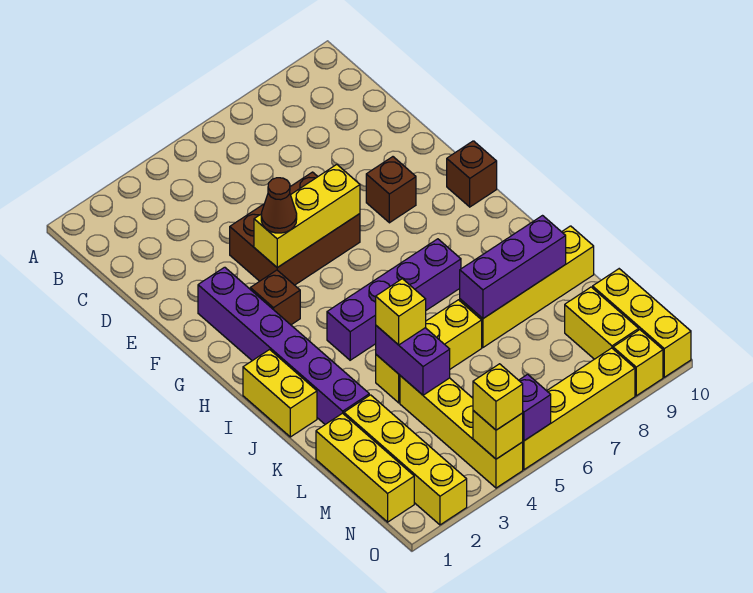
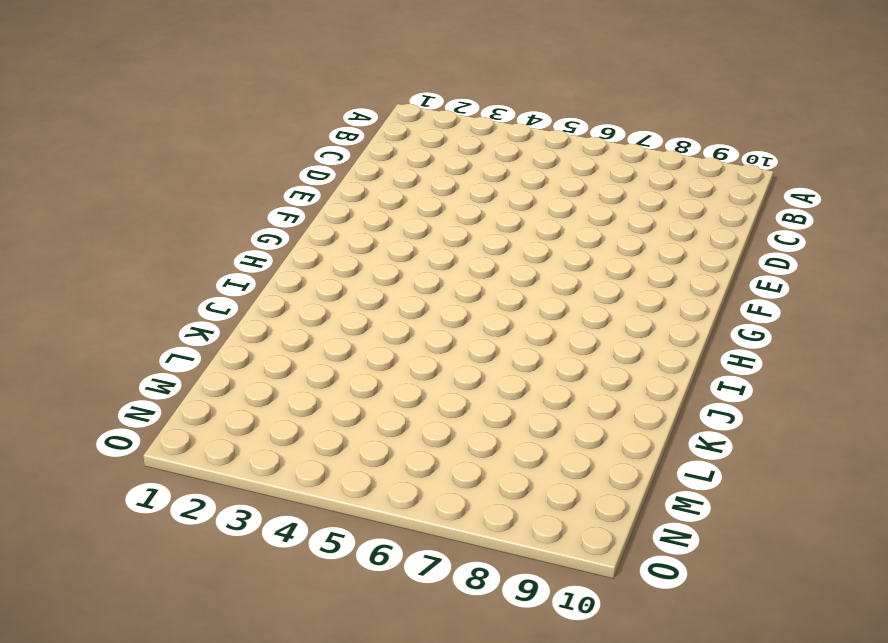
none -> brown 2x3 brick [230,172,360,285]
none -> purple 1x6 brick [198,267,369,424]
none -> brown 1x1 brick [366,157,416,223]

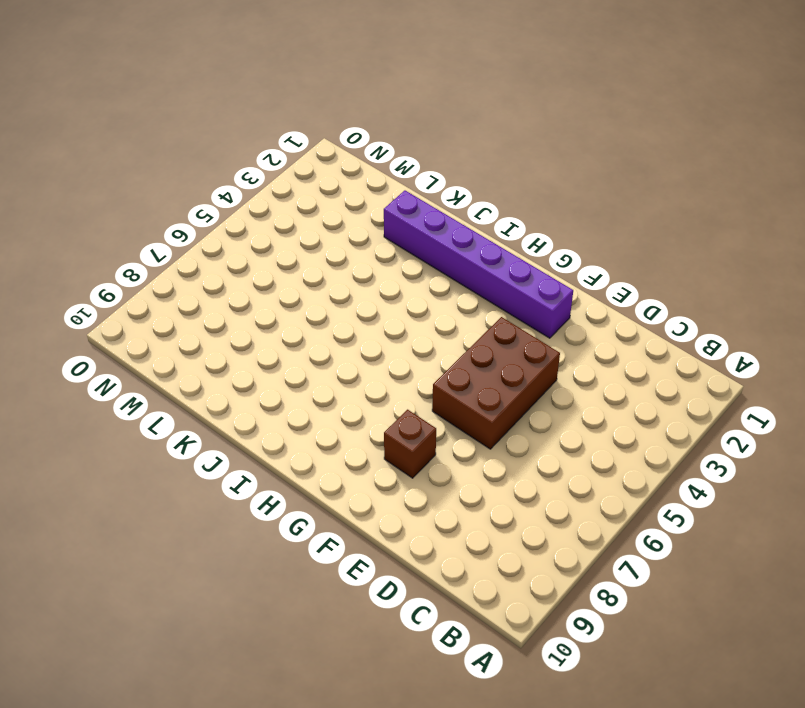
none -> brown 1x1 brick [250,270,300,325]
none -> brown 1x1 brick [447,141,497,207]
none -> yellow 1x2 brick [243,350,317,437]

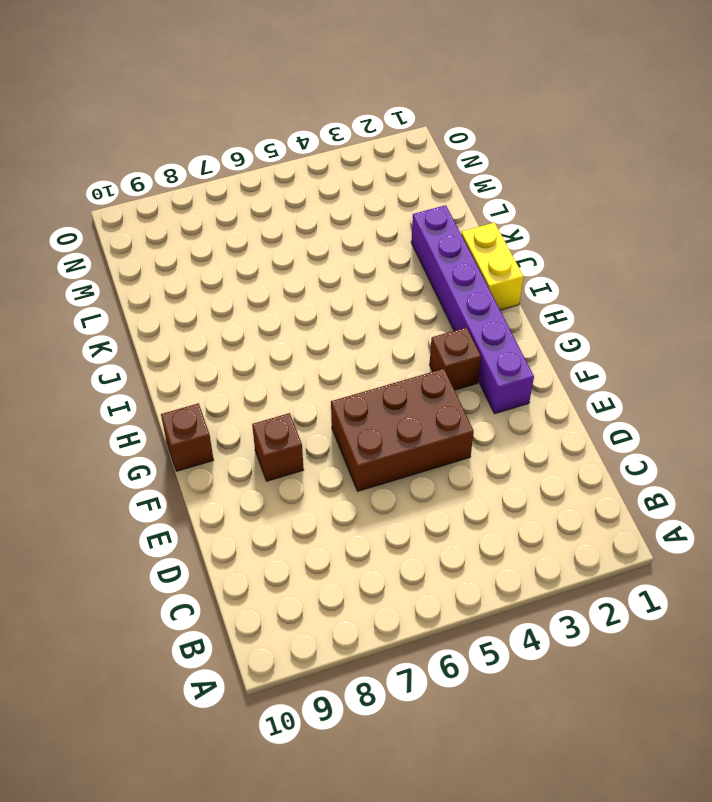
none -> purple 1x4 brick [327,239,461,360]
none -> yellow 1x3 brick [376,300,482,403]
none -> yellow 1x4 brick [460,226,594,347]

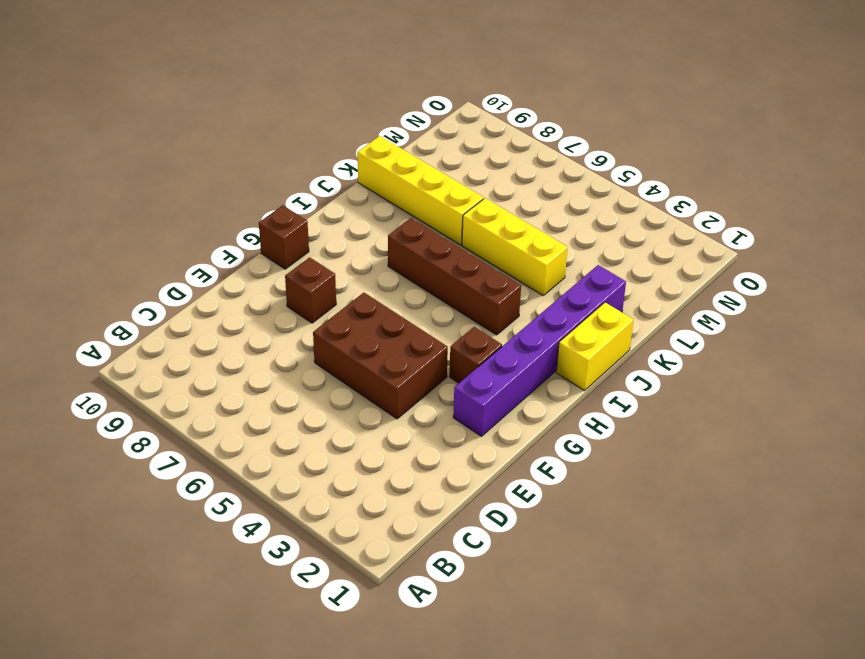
brown 1x4 brick [388,218,521,335] -> purple 1x4 brick [327,239,461,360]
none -> yellow 1x3 brick [316,413,414,522]
none -> yellow 1x4 brick [344,395,467,525]
none -> yellow 1x4 brick [400,376,523,488]

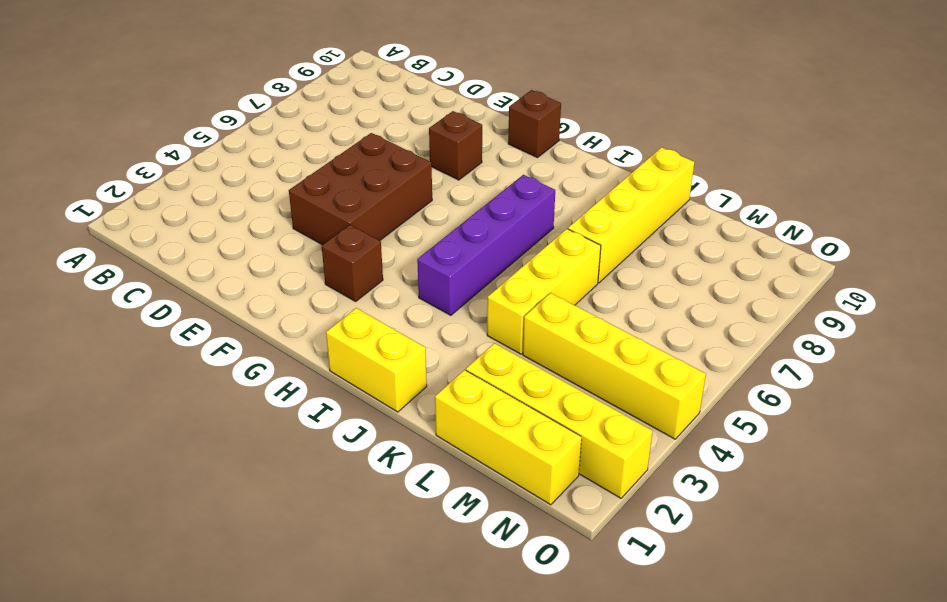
none -> purple 1x6 brick [198,267,369,424]
none -> yellow 1x2 brick [565,287,639,359]
none -> yellow 1x3 brick [593,269,691,377]

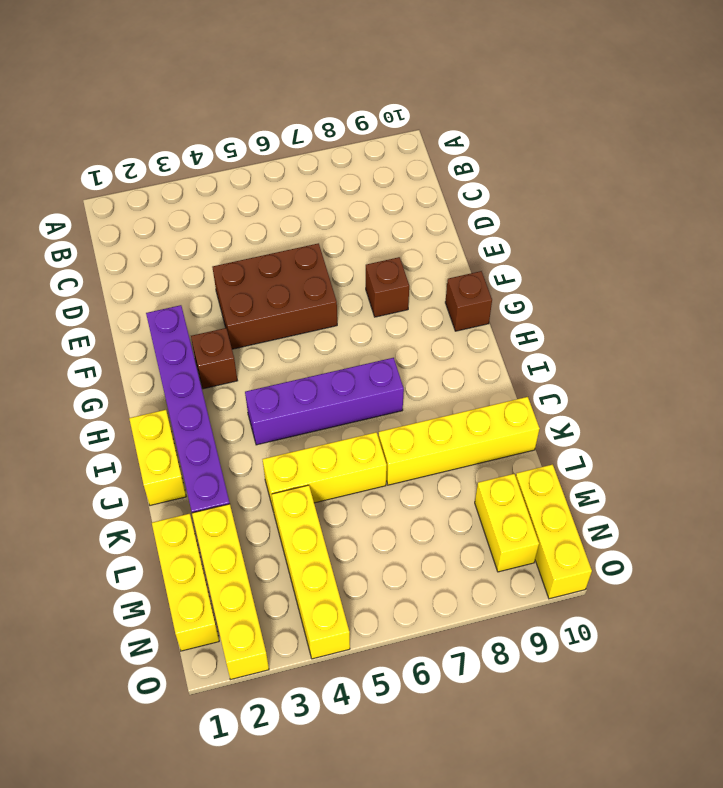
none -> yellow 1x4 brick [523,348,635,470]
none -> yellow 1x1 brick [613,330,663,396]
none -> yellow 1x3 brick [254,164,360,268]

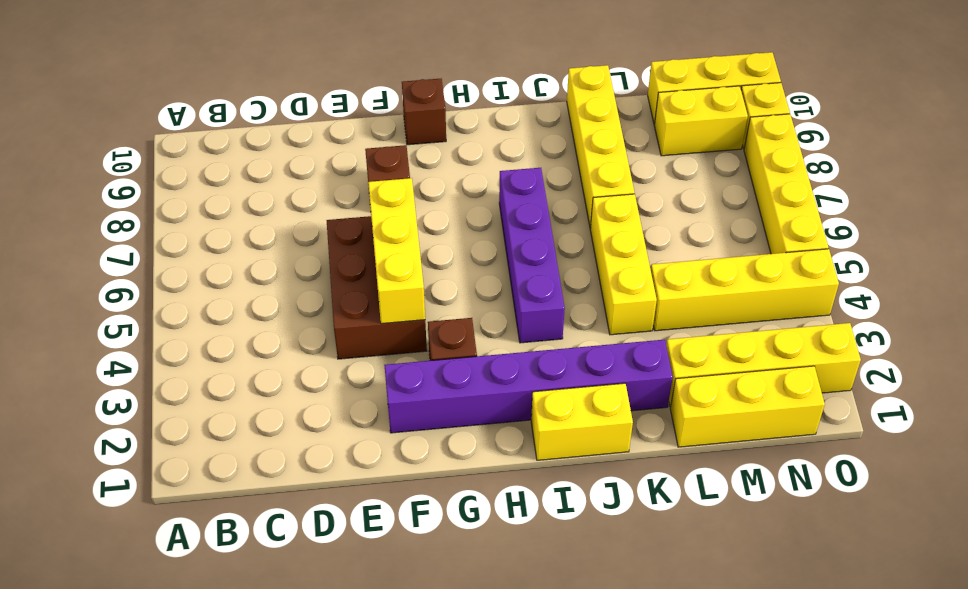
none -> purple 1x2 brick [376,326,450,395]
none -> purple 1x3 brick [460,216,566,319]
none -> yellow 1x1 brick [473,411,523,459]

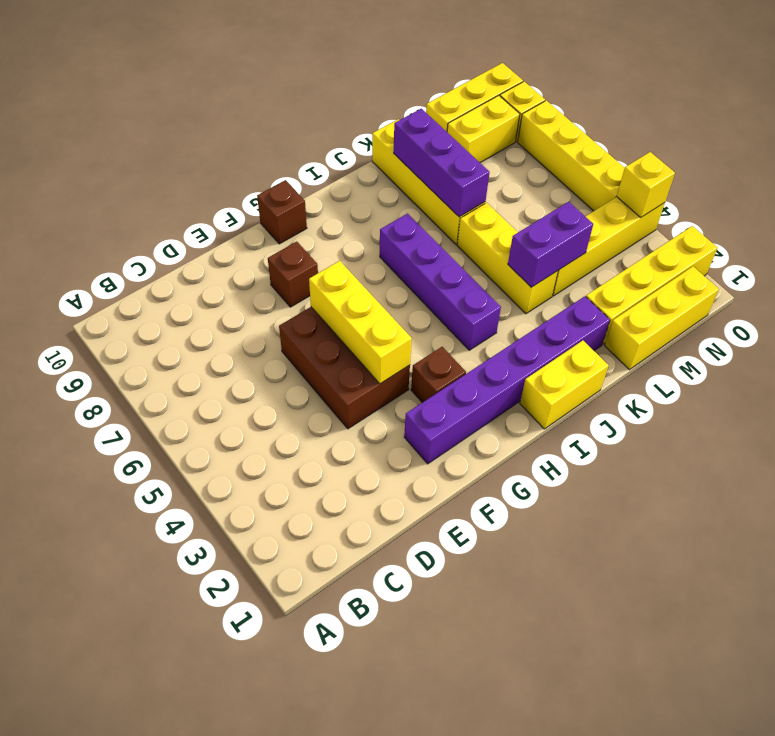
none -> purple 1x1 brick [519,374,551,441]
none -> brown 1x1 cone [261,178,297,233]
none -> yellow 1x1 brick [376,279,426,345]

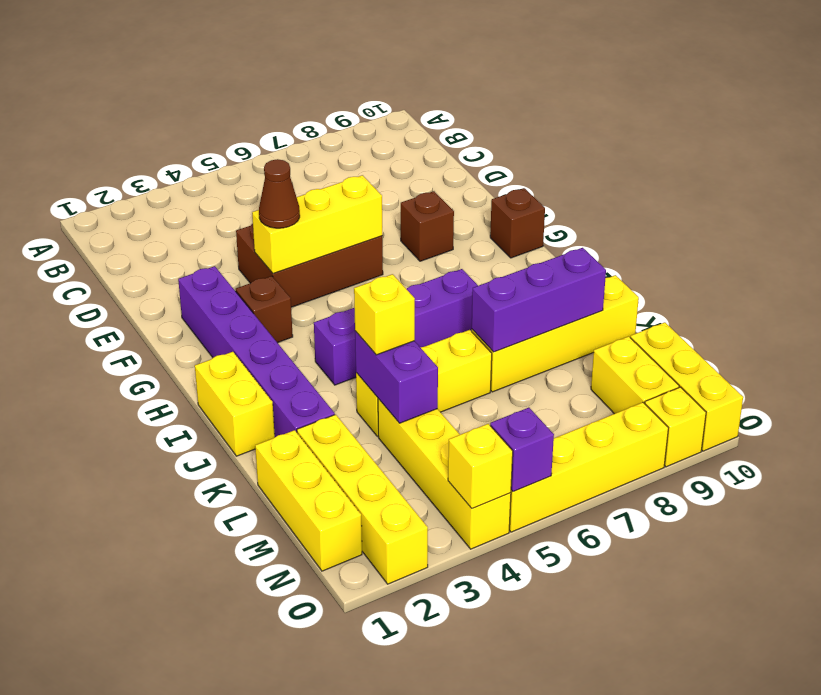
none -> yellow 1x1 brick [473,364,523,430]

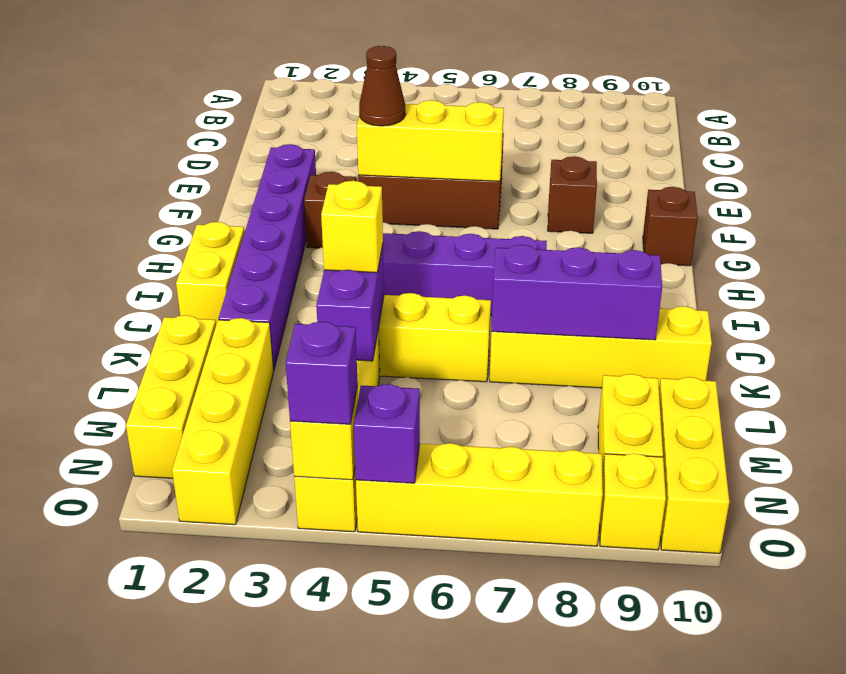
purple 1x1 brick [286,322,358,424] -> yellow 1x1 brick [473,364,523,430]

